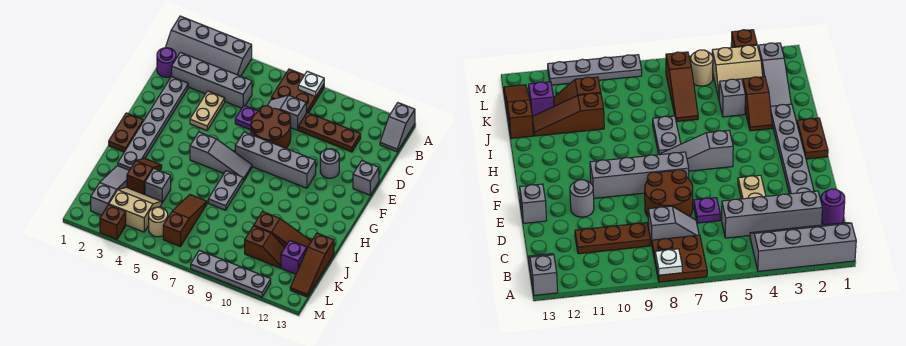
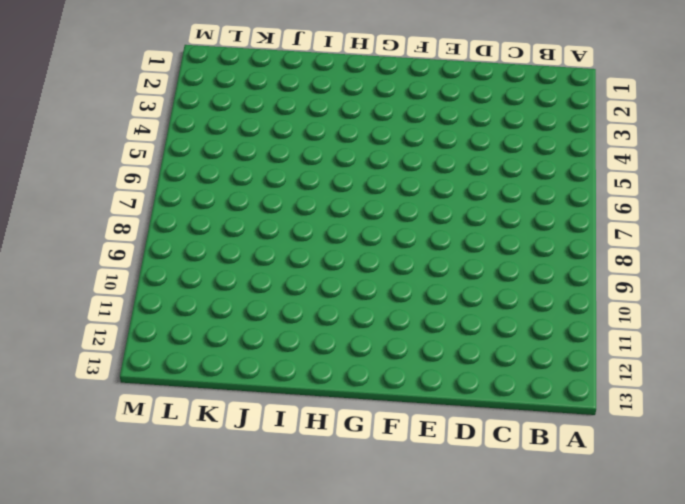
none -> grey 2x4 slope [165,16,252,76]
none -> brown 2x2 plate [271,69,324,113]
none -> grey 1x2 slope [380,103,415,152]
none -> purple 1x1 round brick [157,48,176,77]

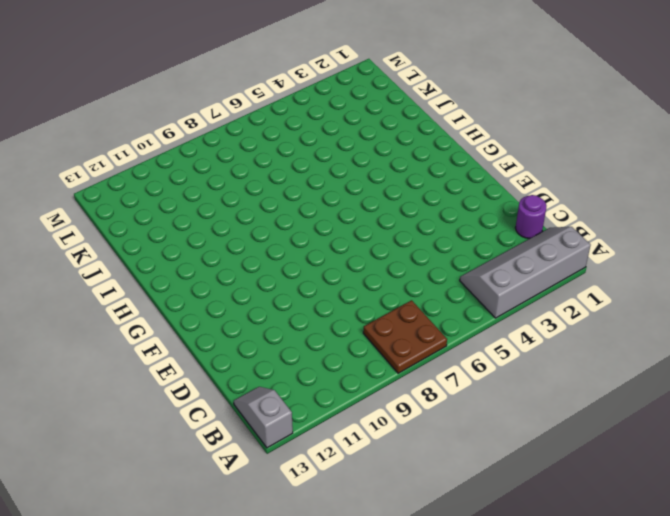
none -> grey 1x4 brick [172,52,252,108]
none -> grey 1x2 slope [267,95,306,130]
none -> brown 1x3 plate [299,112,361,152]
none -> grey 1x6 plate [118,76,188,170]

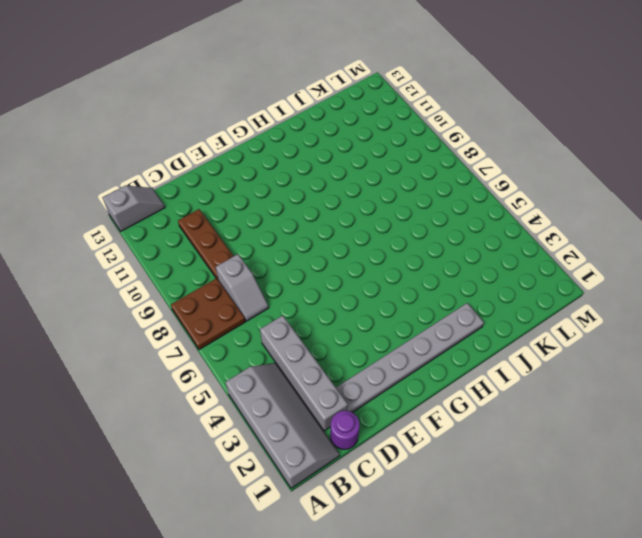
none -> tan 1x2 plate [190,91,225,130]
none -> purple 1x1 plate [235,106,259,130]
none -> brown 2x2 round brick [251,106,291,148]
none -> grey 1x1 round brick [320,149,339,178]

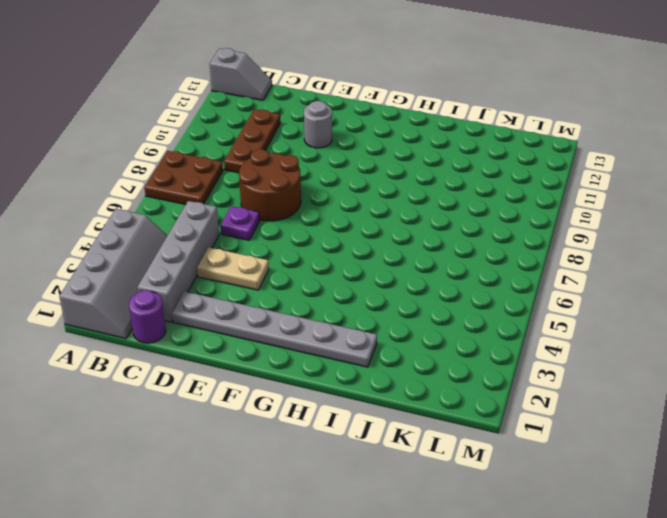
none -> grey 1x2 slope [267,95,306,130]
none -> grey 1x1 brick [353,161,379,195]
none -> grey 1x4 brick [235,132,316,188]
none -> brown 1x2 plate [109,113,143,152]

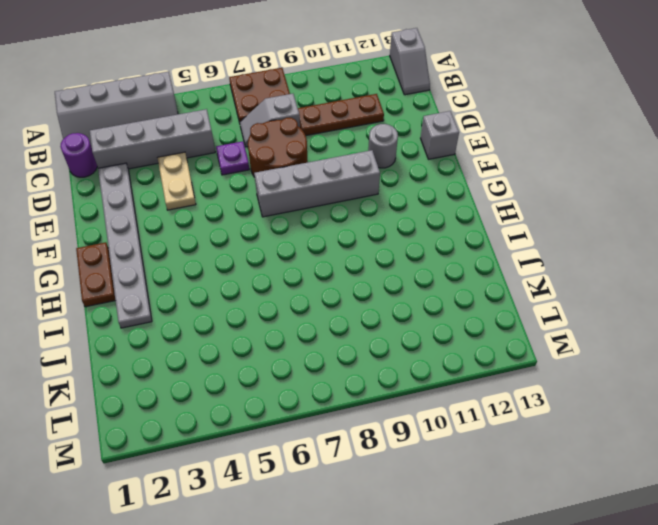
none -> grey 1x3 slope [190,132,252,181]
none -> grey 1x2 plate [208,171,243,210]
none -> brown 1x2 slope [127,158,162,194]
none -> grey 1x3 slope [91,166,129,215]

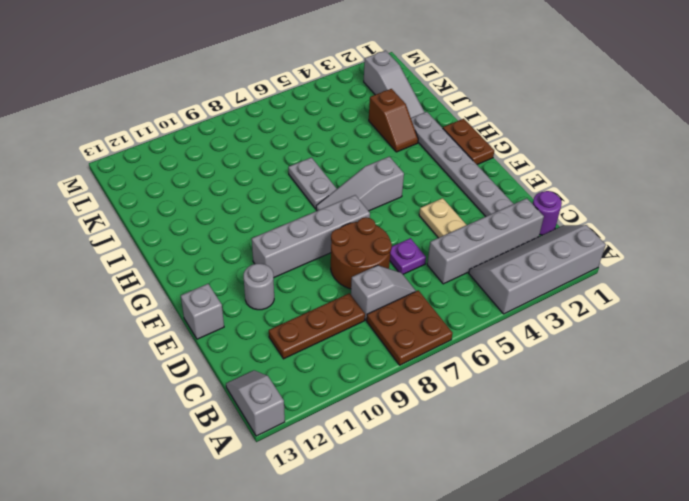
none -> grey 1x1 brick [145,169,171,203]
none -> brown 1x3 slope [163,195,207,247]
none -> brown 1x3 slope [254,212,311,248]
none -> brown 1x3 slope [290,233,334,297]

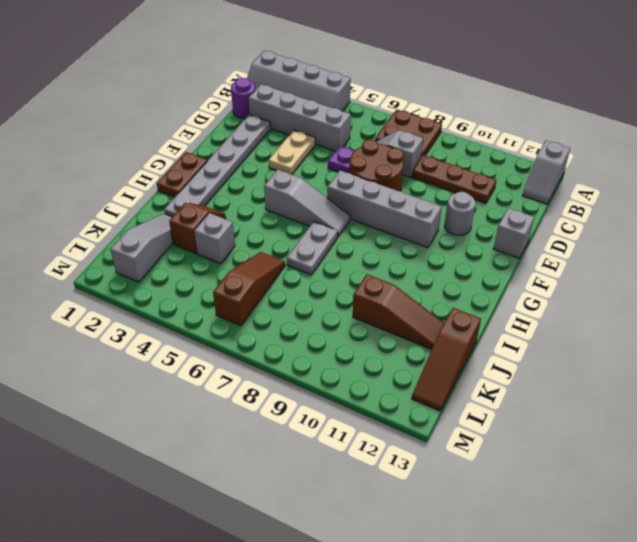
none -> tan 2x2 slope [109,187,162,232]
none -> brown 1x2 slope [245,226,285,268]
none -> purple 1x1 brick [281,241,307,274]
none -> tan 1x1 round brick [149,207,168,237]

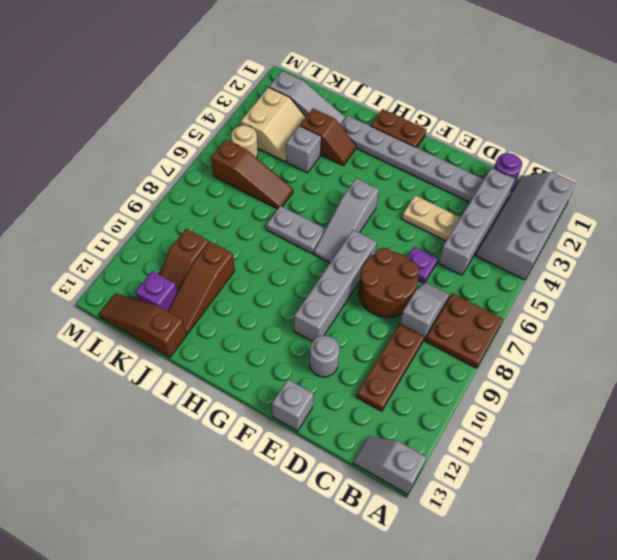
none -> brown 1x1 brick [100,205,126,240]
none -> grey 1x4 plate [191,250,271,297]
none -> white 1x1 plate [298,71,324,97]

